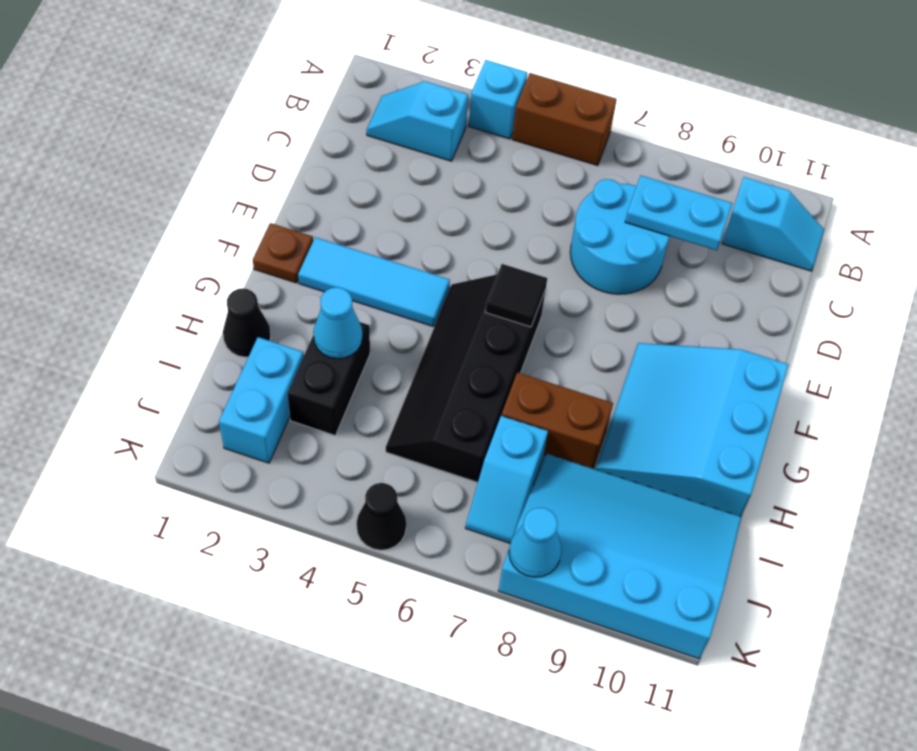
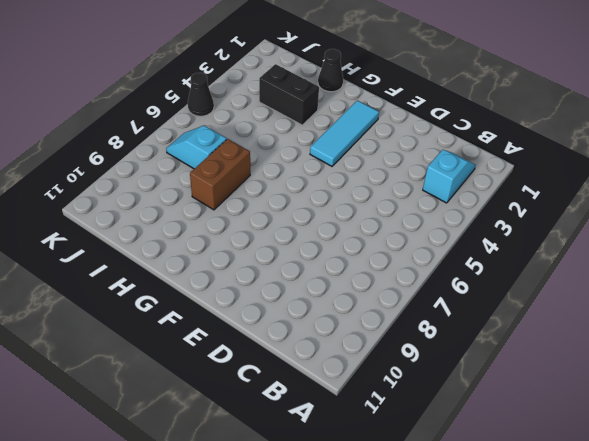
none -> cyan 1x1 brick [469,60,527,139]
none -> brown 1x2 brick [512,73,617,166]
none -> cyan 1x2 slope [722,177,824,271]

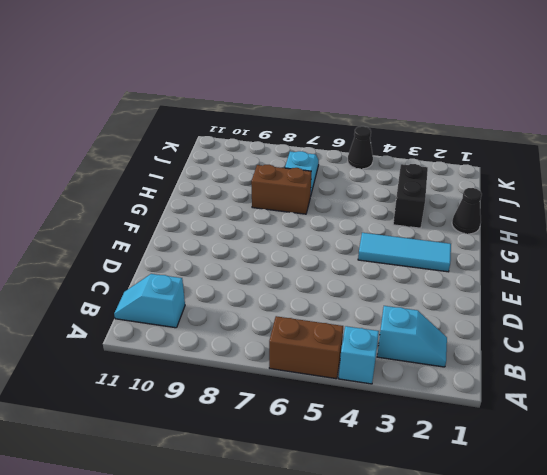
none -> cyan 2x2 round brick [570,179,670,294]
none -> brown 1x1 plate [253,223,313,283]
none -> black 2x4 slope [386,275,545,482]

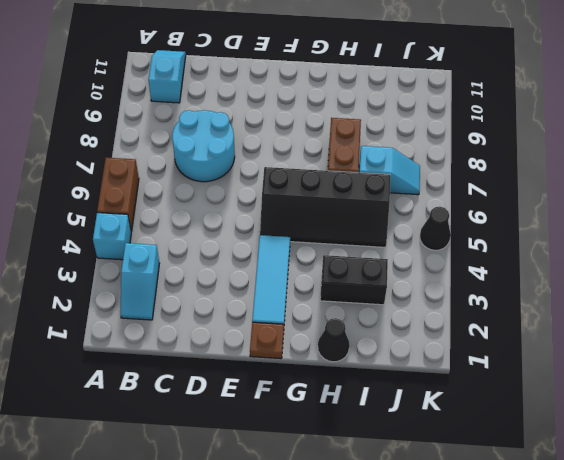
none -> cyan 3x3 slope [596,343,788,516]
none -> cyan 1x2 brick [219,337,304,463]
none -> cyan 3x4 slope [498,454,741,659]

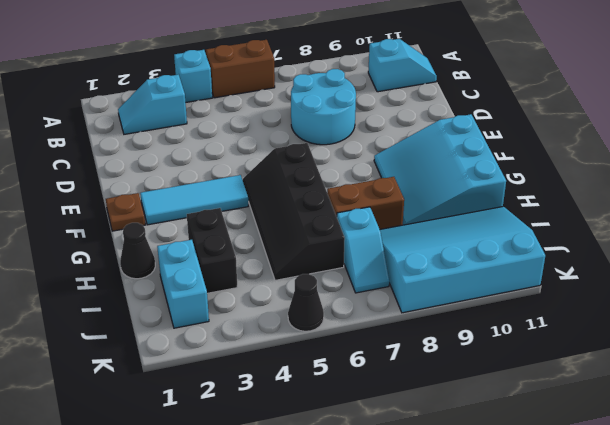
none -> cyan 1x2 plate [625,176,732,250]
none -> black 1x1 tile [486,264,547,327]
none -> cyan 1x1 cone [313,287,363,359]

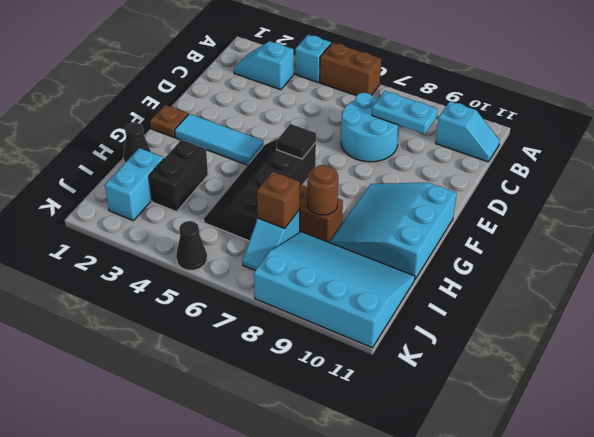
brown 1x1 round brick [307,165,338,215] -> none
brown 1x1 brick [257,171,300,229] -> none
none -> cyan 1x1 cone [313,287,363,359]
none -> cyan 1x1 cone [509,508,562,577]

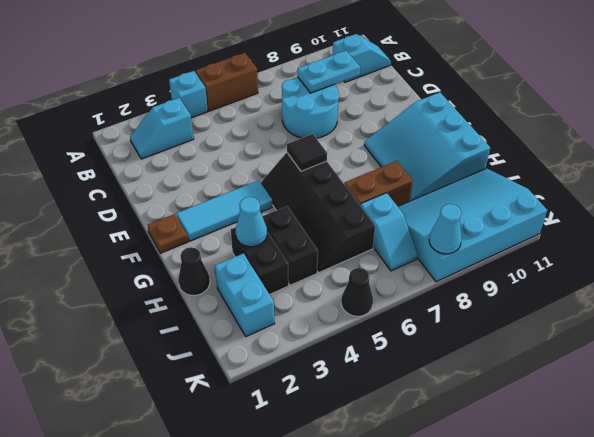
black 1x2 brick [262,206,318,285] -> none

